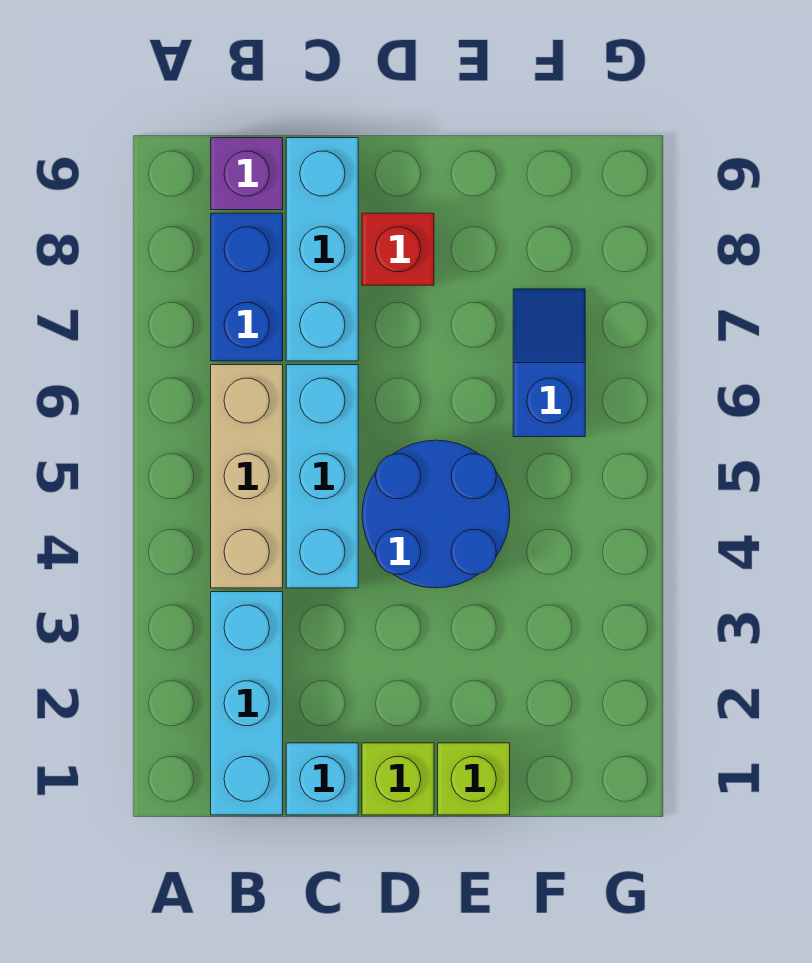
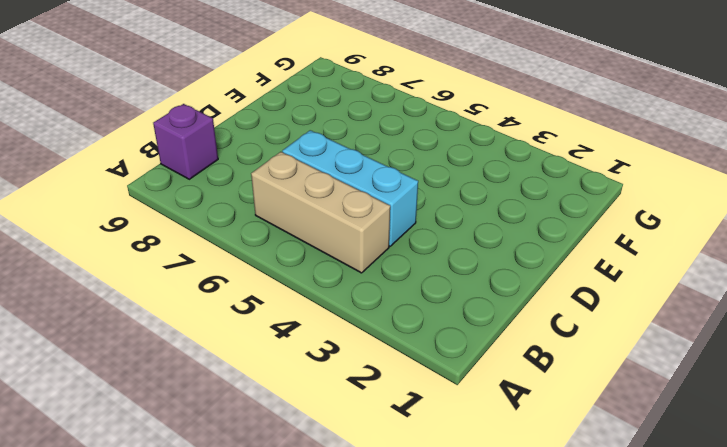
none -> cyan 1x3 brick [211,592,283,815]
none -> blue 1x2 brick [211,213,283,361]
none -> cyan 1x1 brick [286,743,358,815]

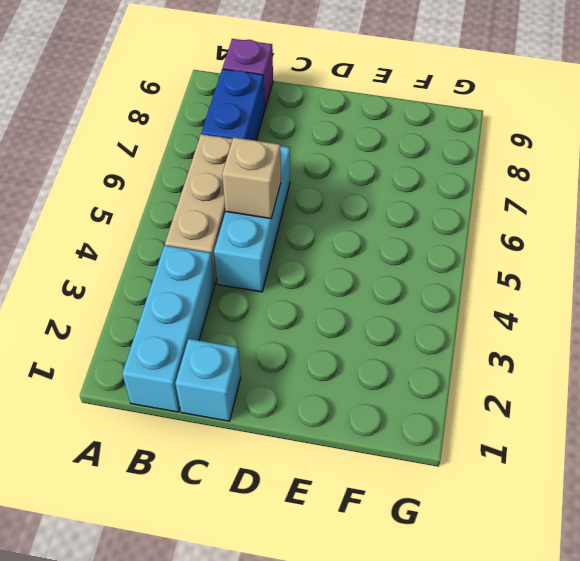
tan 1x1 brick [222,137,281,219] -> none
none -> cyan 1x3 brick [286,138,358,361]
none -> lime 1x1 brick [362,743,434,815]
none -> blue 2x2 round brick [362,440,510,588]

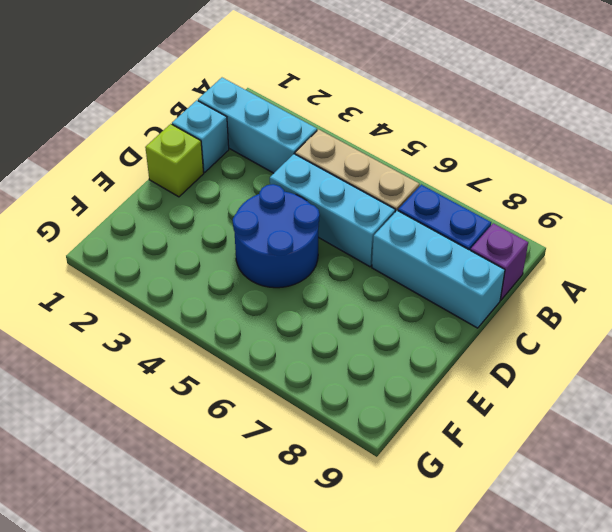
none -> red 1x1 brick [362,213,434,285]
none -> lime 1x1 brick [438,743,510,815]
none -> blue 1x2 slope [513,289,585,437]

